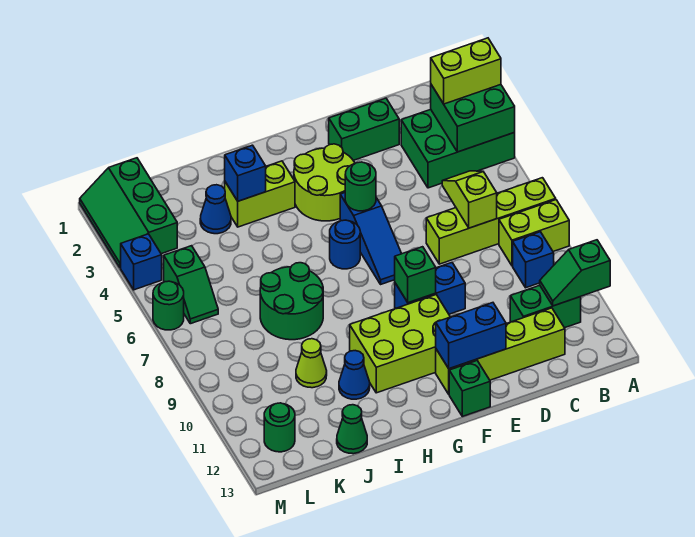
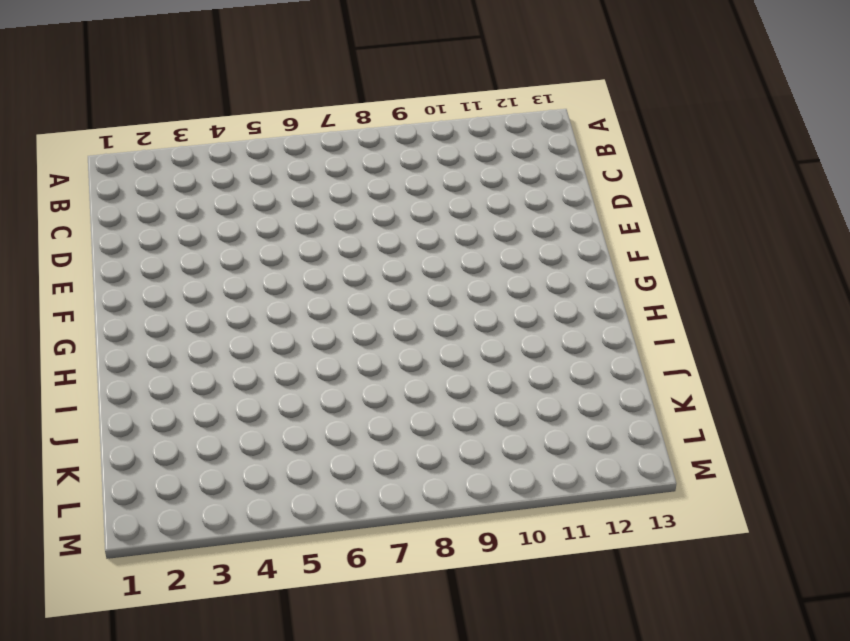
none -> green 2x3 brick [401,109,515,188]
none -> lime 1x4 brick [426,178,556,264]
none -> lime 1x2 brick [499,200,569,266]
none -> blue 1x1 brick [513,232,554,288]

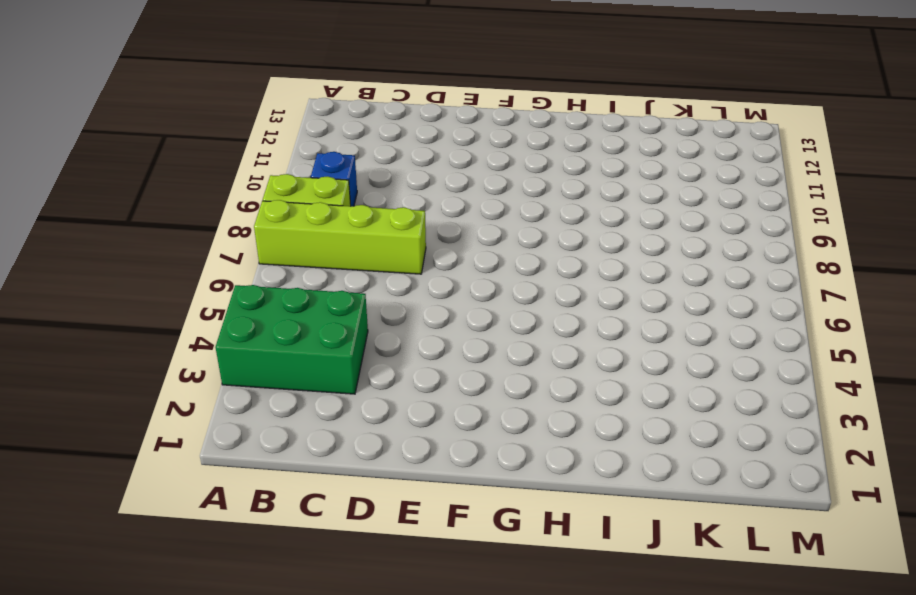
none -> green 1x2 brick [510,285,581,328]
none -> lime 1x4 brick [436,308,565,394]
none -> green 1x2 brick [329,98,399,160]
none -> blue 1x2 brick [395,263,465,314]

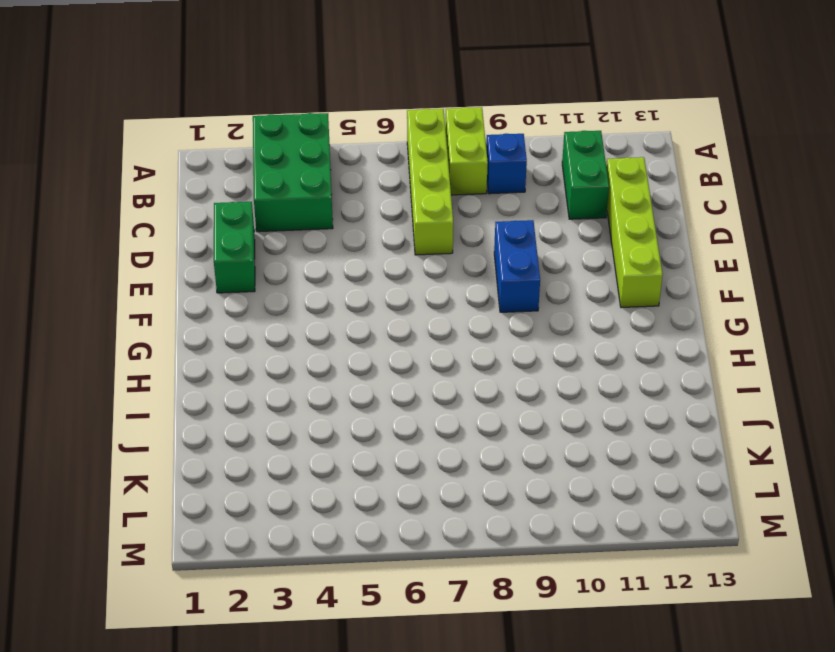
none -> lime 2x2 round brick [294,144,355,221]
none -> blue 1x3 slope [340,193,402,284]
none -> lime 2x3 brick [350,295,450,393]
none -> green 1x1 brick [449,361,490,416]

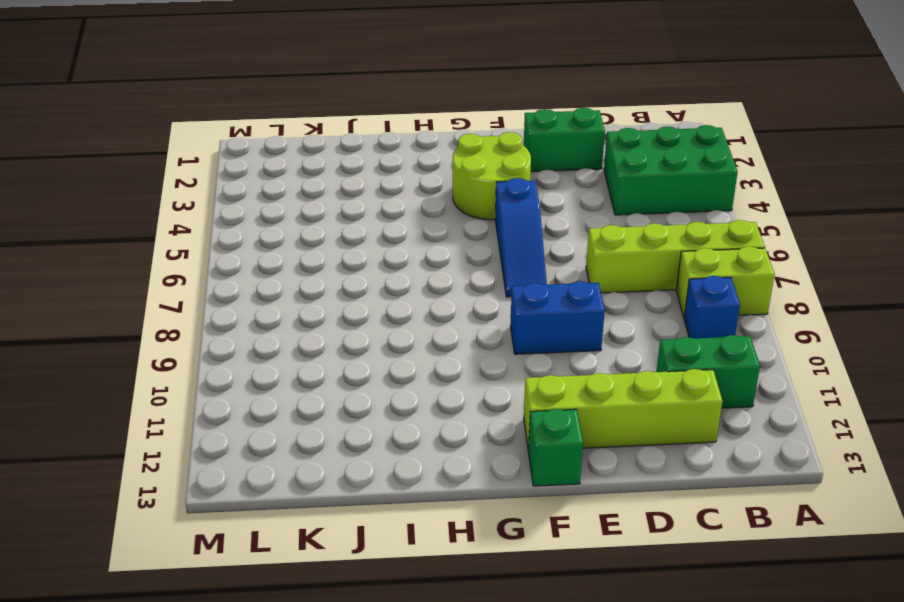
none -> lime 2x3 brick [350,295,450,393]
none -> blue 1x1 round brick [330,220,360,269]
none -> lime 1x2 brick [225,161,295,227]
none -> green 2x2 round brick [260,263,323,340]

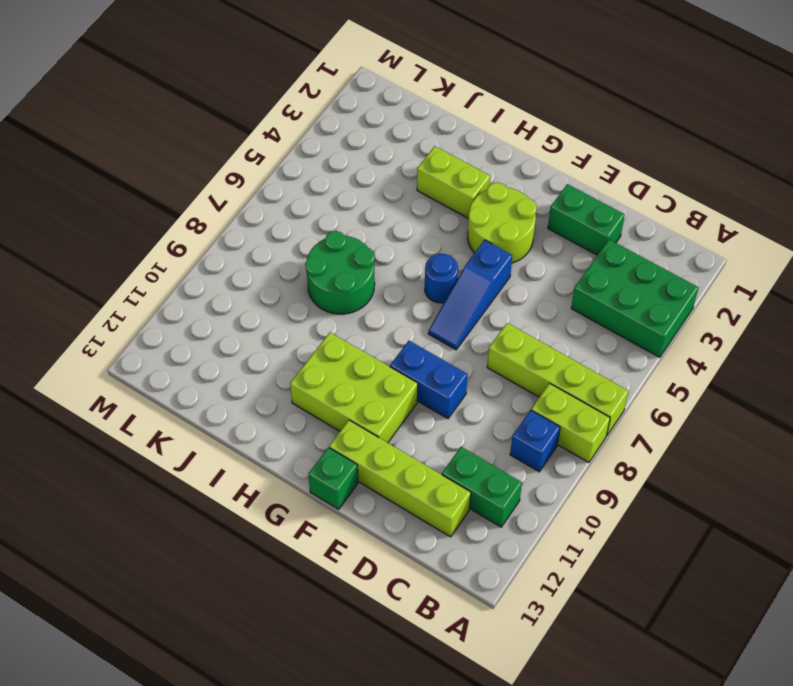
none -> blue 1x1 cone [339,351,370,399]
none -> blue 1x1 cone [200,185,231,234]
none -> lime 1x1 cone [296,339,327,388]
none -> green 1x1 cone [337,405,367,454]

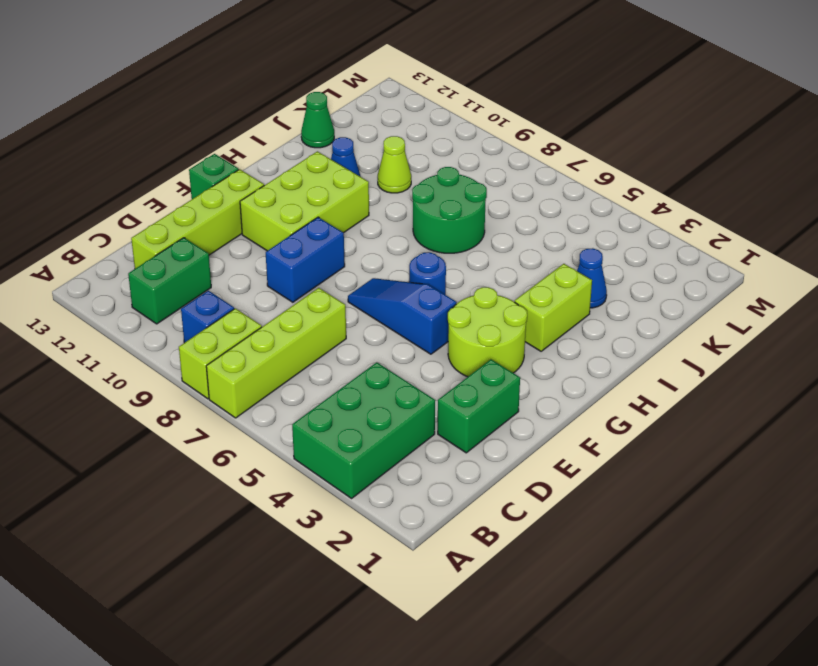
none -> green 2x3 slope [80,158,177,268]
none -> green 1x2 slope [164,246,218,324]
none -> green 1x1 round brick [264,403,295,452]
none -> blue 1x1 brick [121,234,162,290]

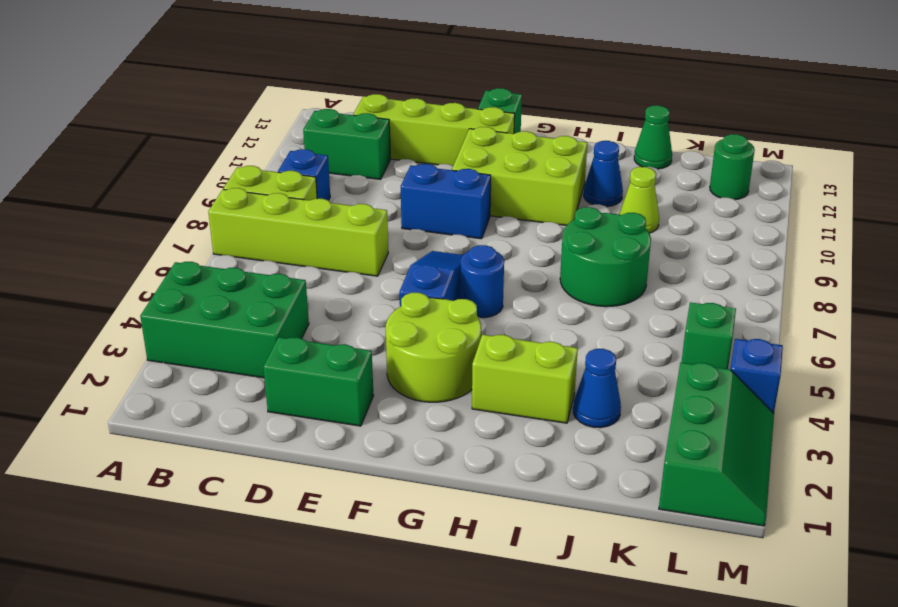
none -> green 1x1 round brick [153,281,184,330]
none -> green 2x2 brick [431,85,515,152]
none -> green 1x2 slope [540,240,610,306]
none -> lime 1x2 slope [442,171,497,228]

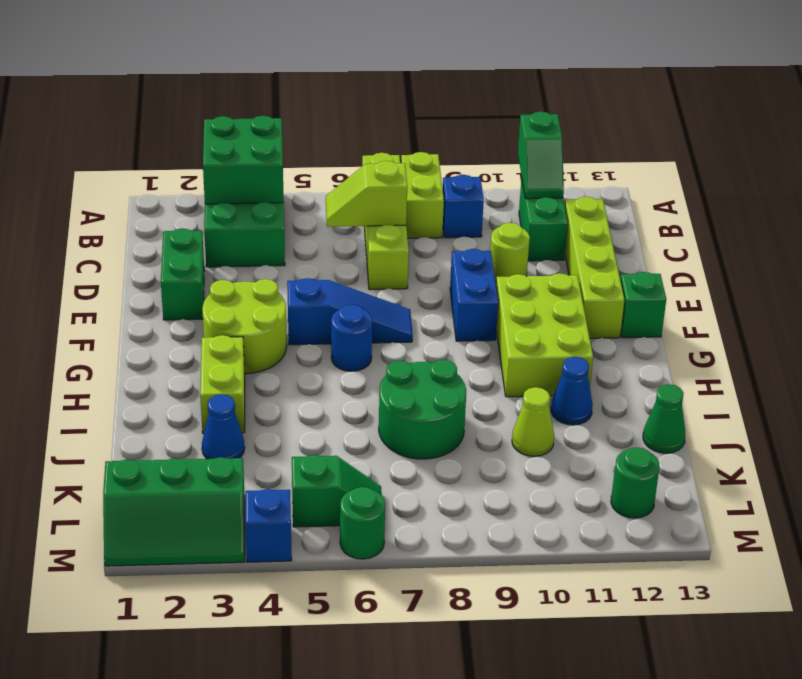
lime 1x1 round brick [490,223,530,283] -> none
none -> blue 1x2 brick [436,303,506,369]
none -> green 1x1 round brick [345,162,376,211]
none -> green 1x1 brick [395,247,436,303]
none -> blue 1x1 brick [225,145,266,201]

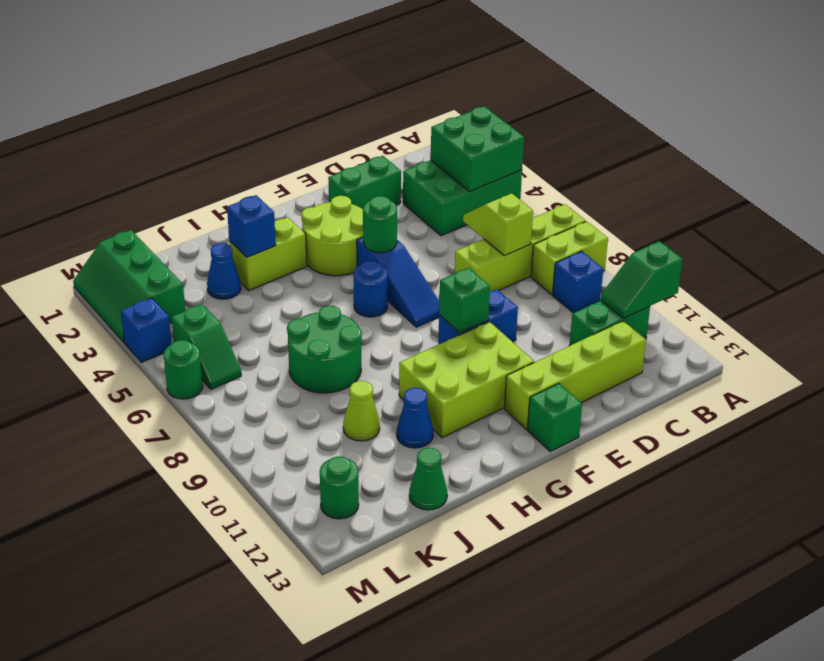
none -> blue 1x2 brick [436,303,506,369]
none -> lime 1x2 brick [431,38,501,104]

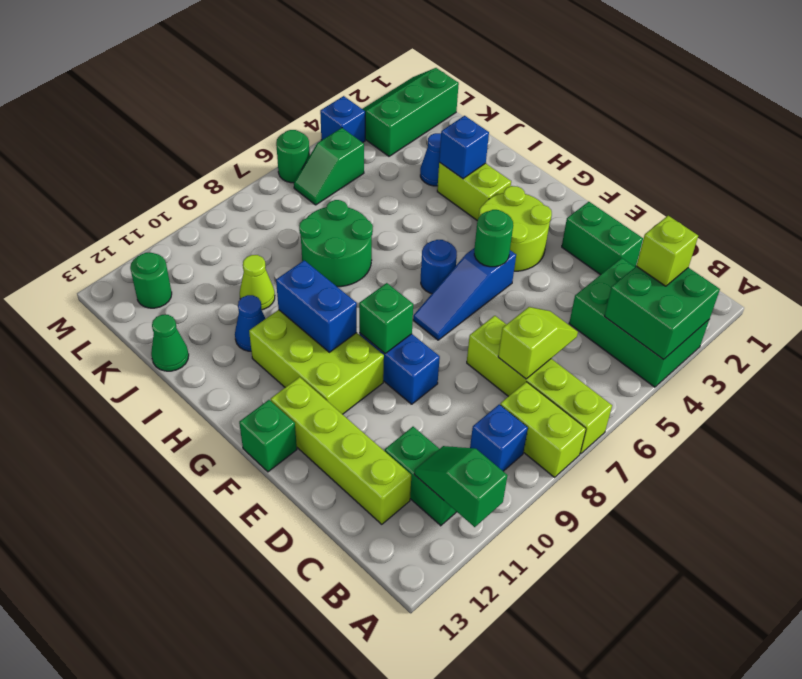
lime 1x1 brick [636,216,698,286] -> lime 1x2 brick [431,38,501,104]
blue 1x2 brick [276,260,357,352] -> blue 1x2 brick moved to [436,303,506,369]

